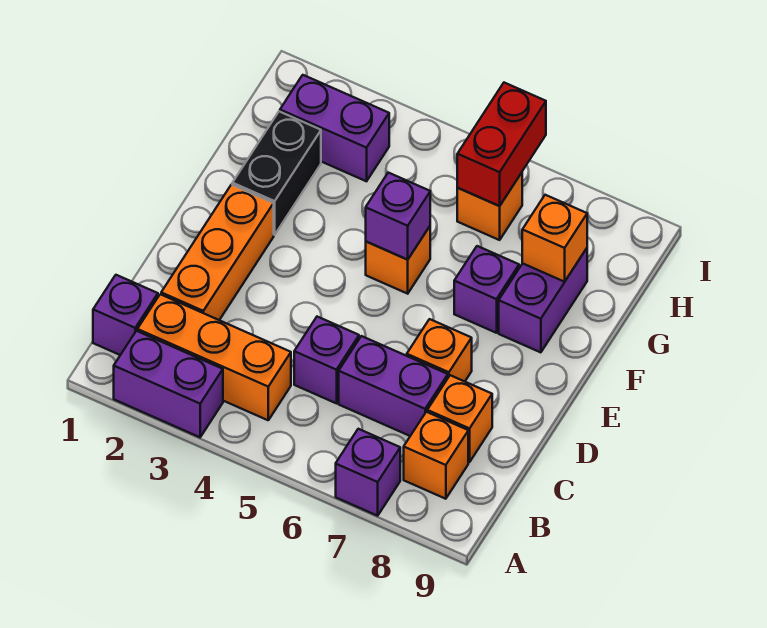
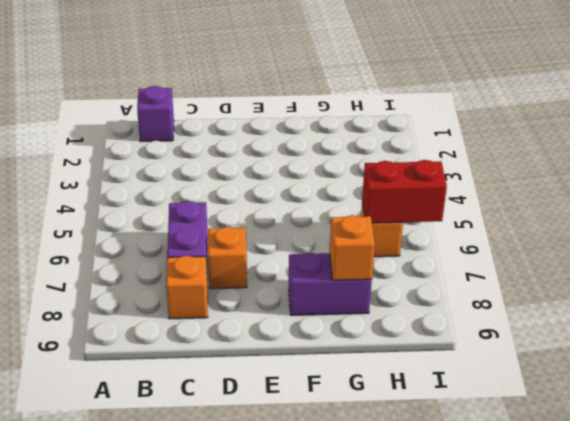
none -> purple 1x2 brick [114,331,223,437]
none -> purple 1x1 brick [336,429,400,516]
none -> orange 1x3 brick [137,294,291,420]

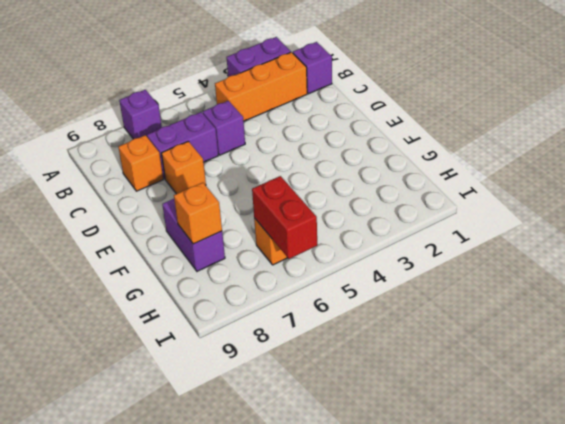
none -> orange 1x1 brick [404,412,468,499]
none -> orange 1x3 brick [161,185,274,320]
none -> black 1x2 brick [232,112,321,235]

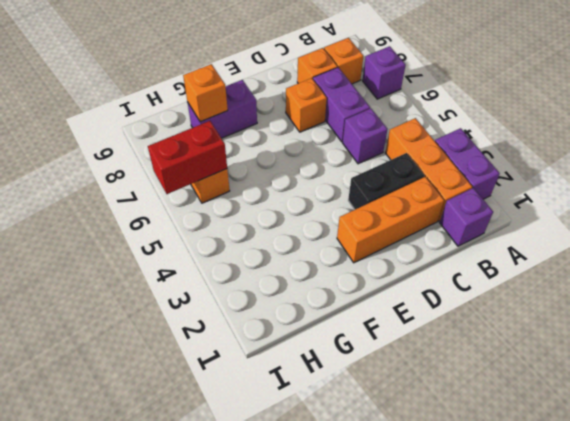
black 1x2 brick [348,153,424,209] -> black 1x2 brick moved to [232,112,321,235]
none -> orange 1x1 brick [366,226,430,294]
none -> purple 1x1 brick [454,246,519,333]
none -> purple 1x2 brick [280,75,389,181]

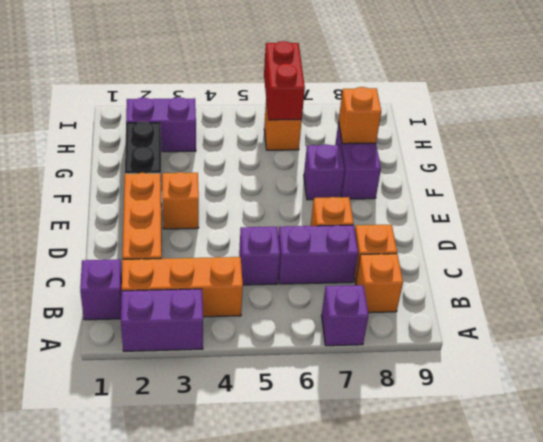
orange 1x1 brick [162,172,199,229] -> orange 1x1 brick moved to [366,226,430,294]
none -> purple 1x1 brick [366,173,430,260]

